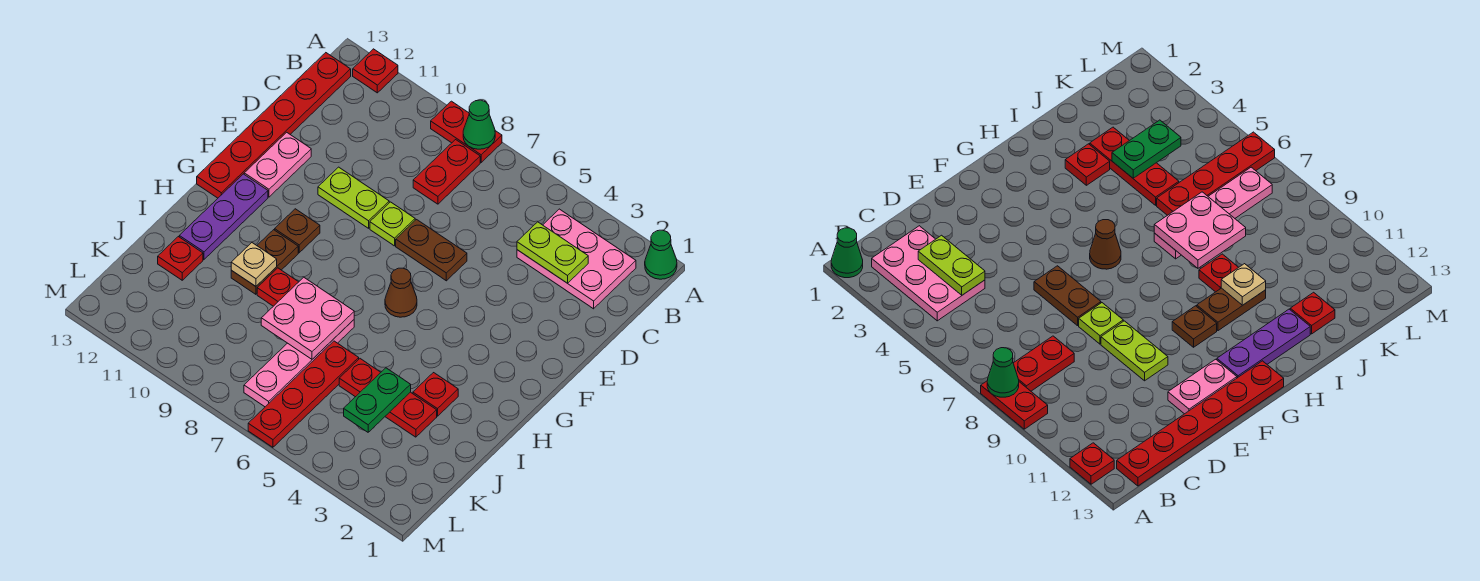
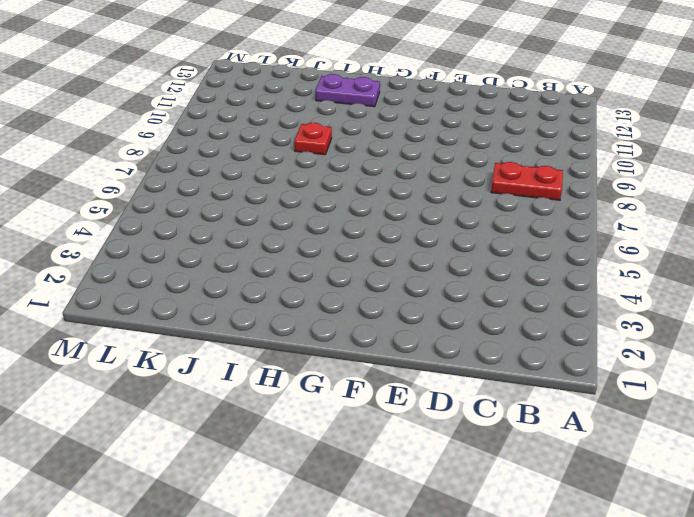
purple 1x2 plate [315,74,380,107] -> purple 1x3 plate [179,174,268,259]
none -> green 1x1 cone [645,230,677,279]
none -> red 1x2 plate [431,101,502,162]
none -> red 1x1 plate [353,49,398,93]

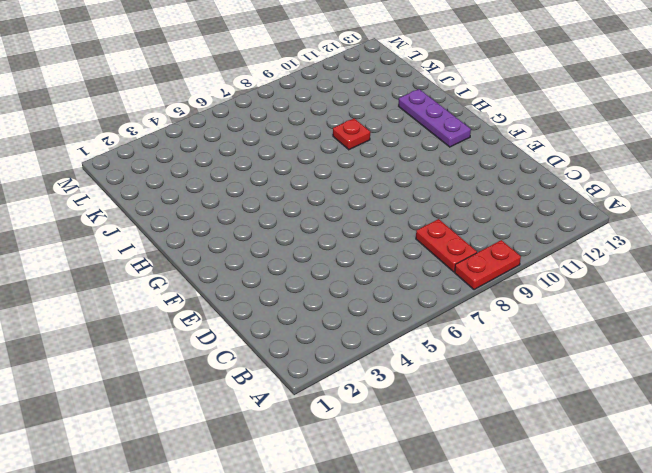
none -> green 1x1 cone [645,230,677,279]
none -> red 1x1 plate [353,49,398,93]
none -> pink 2x3 plate [517,209,636,309]

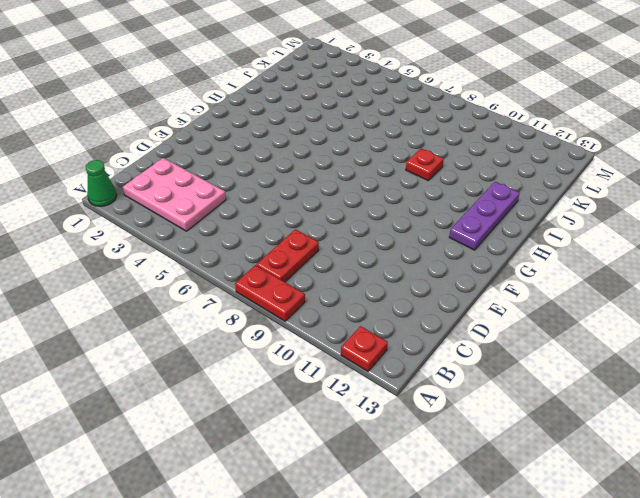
none -> red 1x6 plate [197,53,351,198]
none -> brown 1x2 plate [396,220,467,281]
none -> lime 1x1 plate [370,202,415,246]

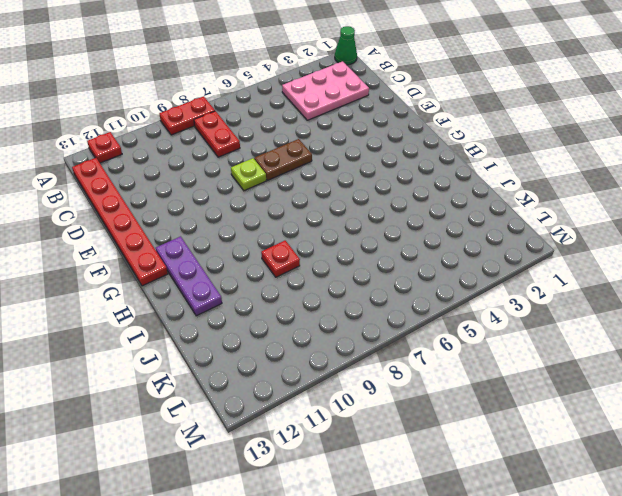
none -> lime 1x2 plate [318,167,389,228]
none -> pink 1x2 plate [244,132,311,197]
none -> brown 1x1 cone [385,268,417,317]

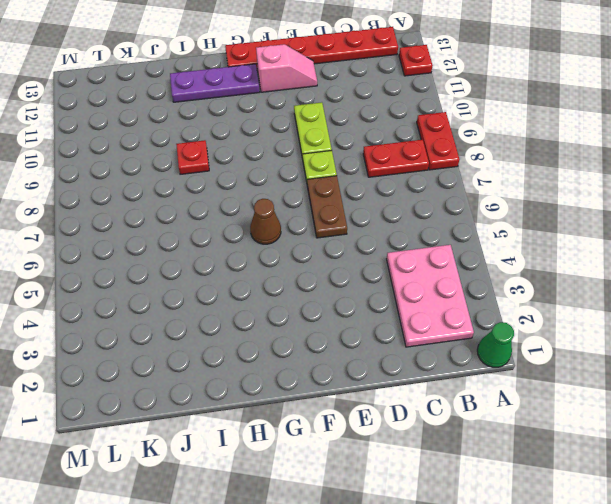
pink 1x2 slope [256,44,317,92] -> pink 1x2 plate [244,132,311,197]
none -> brown 1x1 plate [275,209,320,253]
none -> brown 1x2 plate [231,230,298,294]
none -> red 1x1 plate [413,373,458,416]

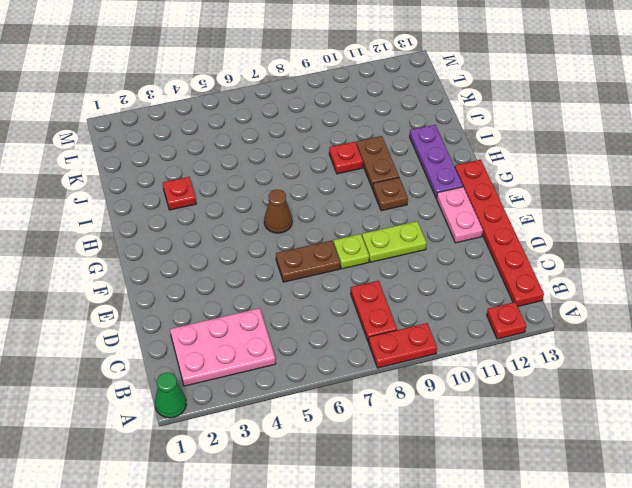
none -> pink 1x4 plate [244,320,354,407]
none -> red 1x3 plate [339,359,437,437]
none -> red 1x4 plate [248,341,359,447]

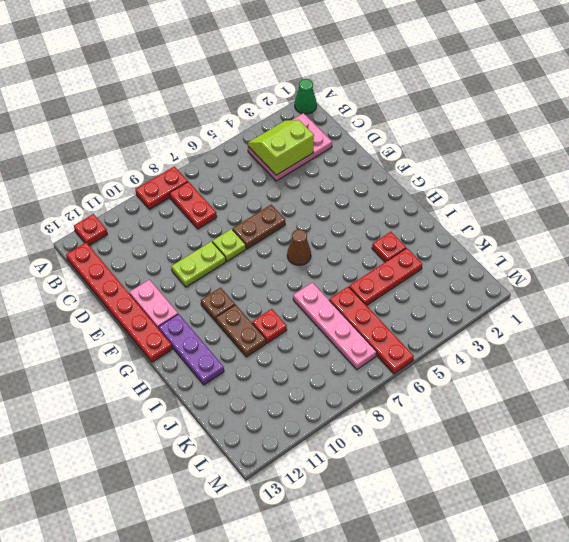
lime 2x2 slope [248,120,314,175] -> lime 1x2 plate [517,222,588,283]
none -> red 1x1 plate [158,237,203,280]
none -> green 1x1 cone [463,100,495,149]
none -> pink 2x2 plate [261,277,354,359]

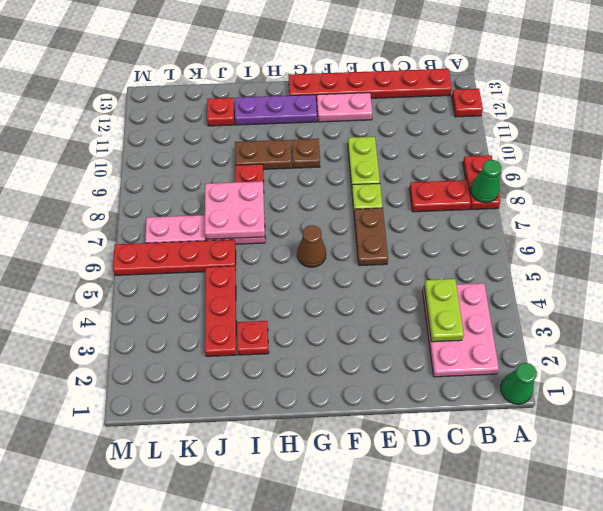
none -> tan 1x1 plate [231,243,277,286]
none -> green 1x2 plate [344,368,411,432]

